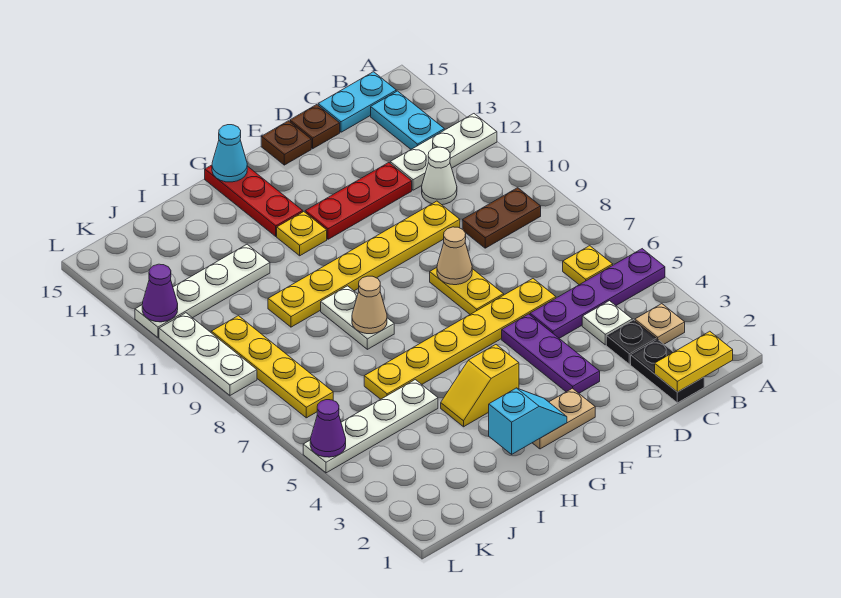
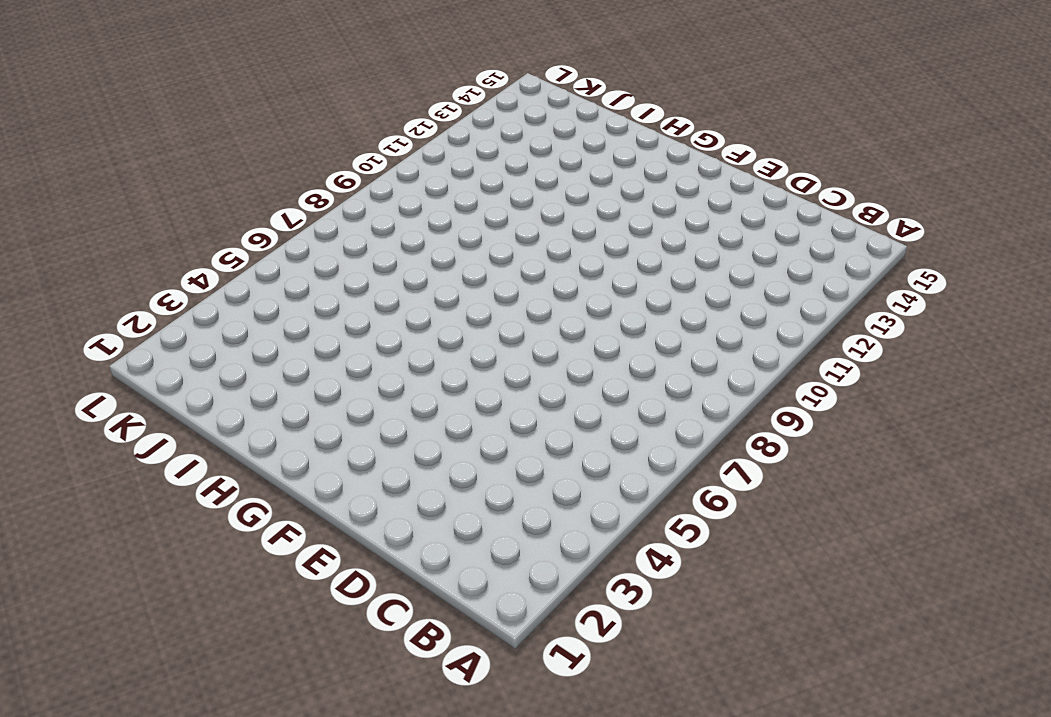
none -> purple 1x4 plate [530,249,665,338]
none -> white 1x3 plate [390,114,497,190]
none -> tan 1x1 plate [635,304,685,344]
none -> yellow 1x1 plate [563,246,613,285]

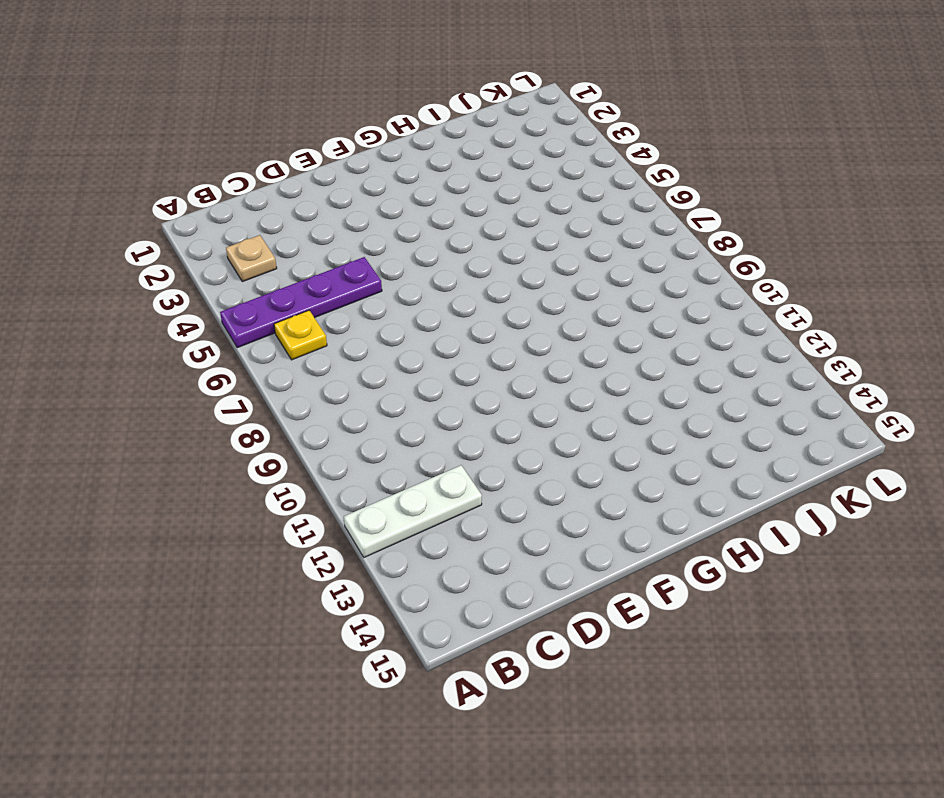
none -> brown 1x2 plate [462,188,541,248]
none -> cyan 1x2 plate [371,91,444,149]
none -> cyan 1x2 plate [318,72,396,132]
none -> black 1x2 plate [631,339,704,403]

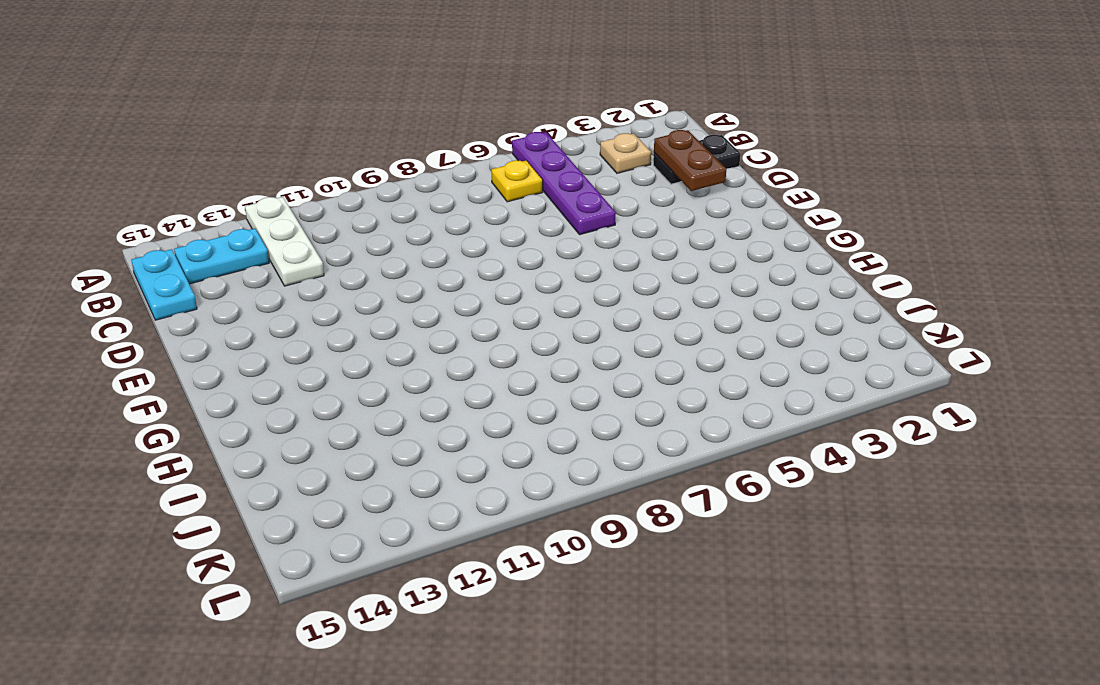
brown 1x2 plate [654,130,726,191] -> brown 1x2 plate moved to [462,188,541,248]
none -> black 1x1 plate [606,320,656,364]
none -> white 1x1 plate [582,301,632,345]
none -> white 1x1 cone [422,147,457,205]
none -> yellow 1x6 plate [364,279,556,399]

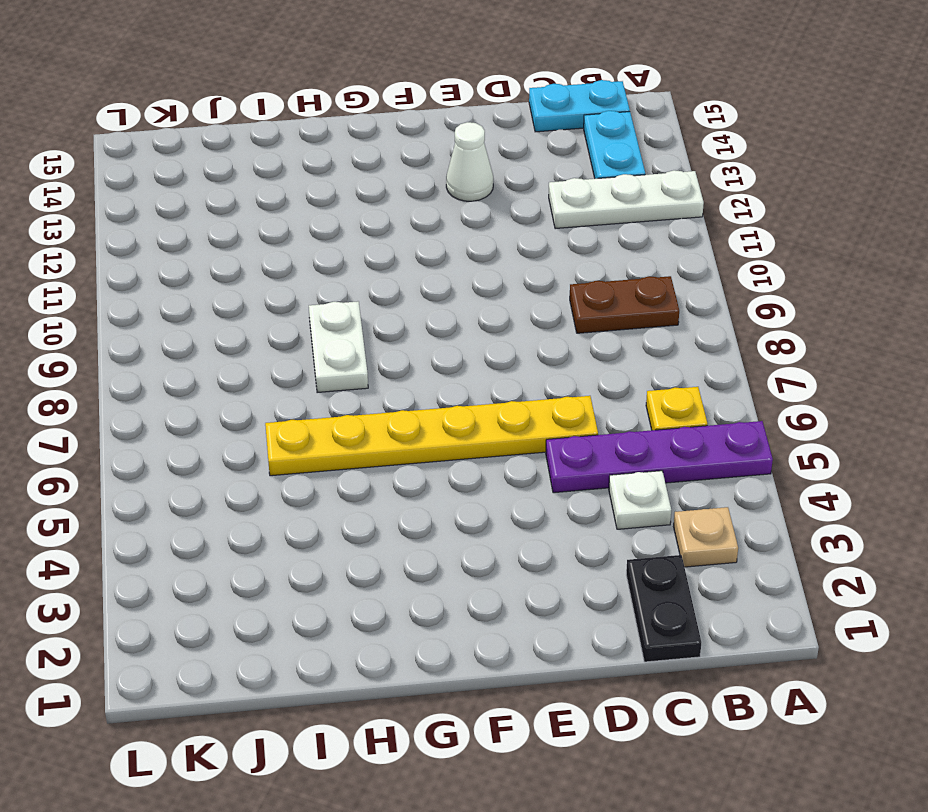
white 1x1 cone [446,122,493,201] -> white 1x1 cone moved to [422,147,457,205]
none -> black 1x1 plate [606,320,656,364]
none -> yellow 1x6 plate [268,201,460,327]
none -> red 1x3 plate [305,163,412,239]
none -> brown 1x1 plate [290,105,340,149]

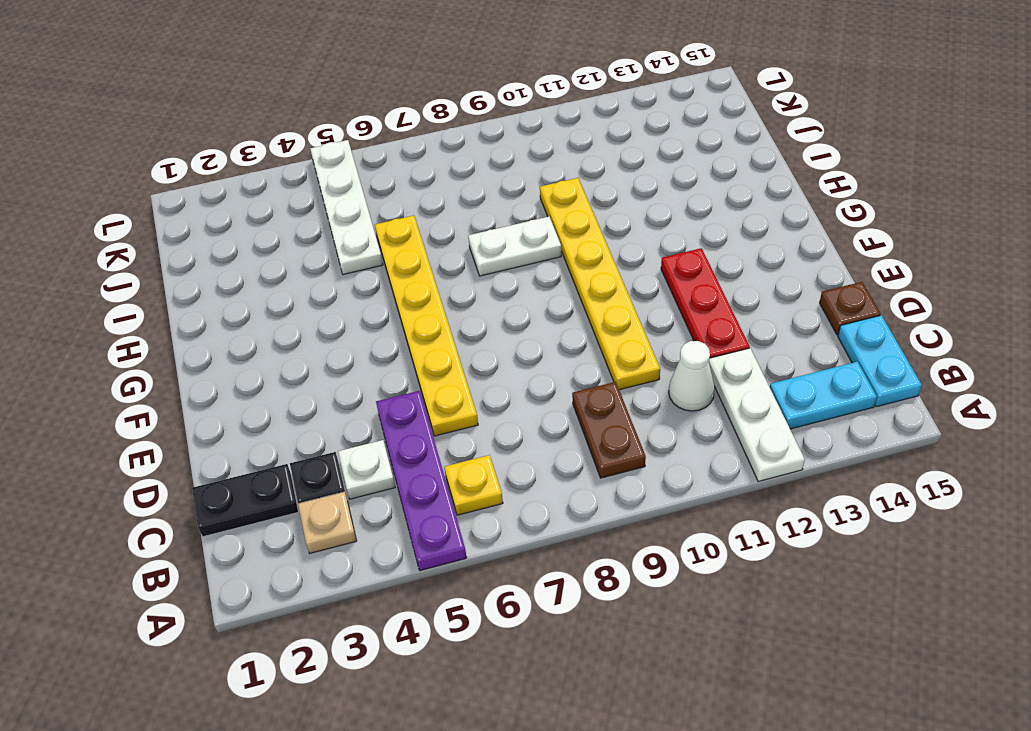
none -> purple 1x3 plate [502,314,600,393]
none -> yellow 1x2 plate [430,268,504,314]
none -> brown 1x1 plate [261,121,311,165]
none -> tan 1x2 plate [533,388,595,449]

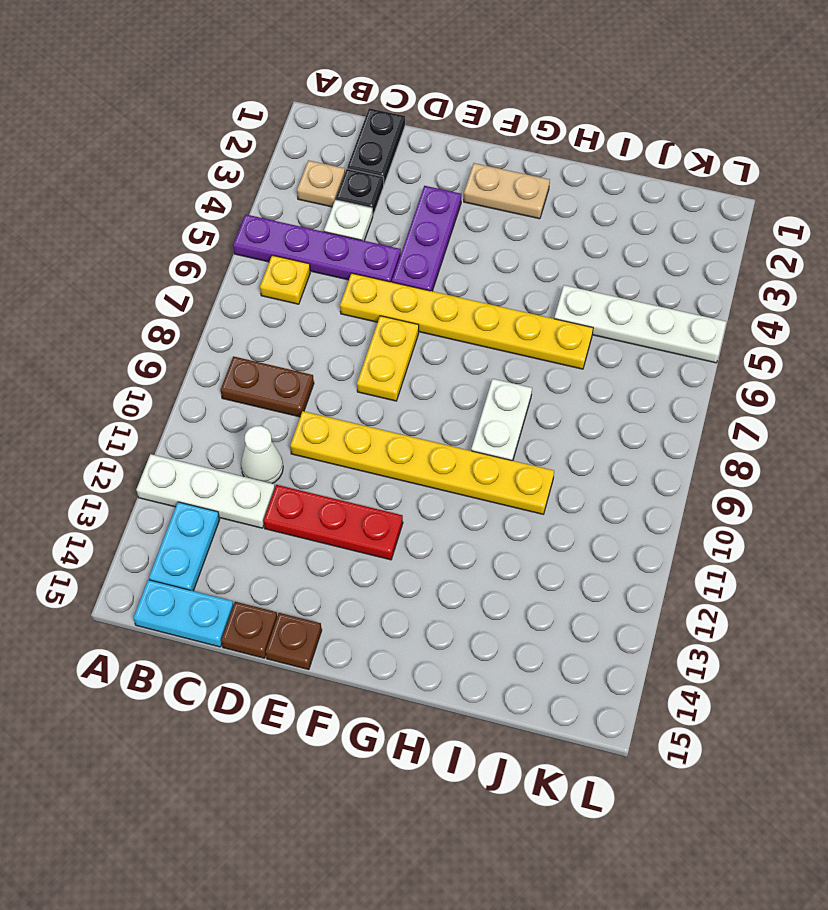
none -> yellow 1x2 slope [441,345,519,427]
none -> yellow 1x1 plate [277,212,327,256]
none -> red 1x3 plate [205,165,303,236]
none -> white 1x4 plate [135,244,270,337]

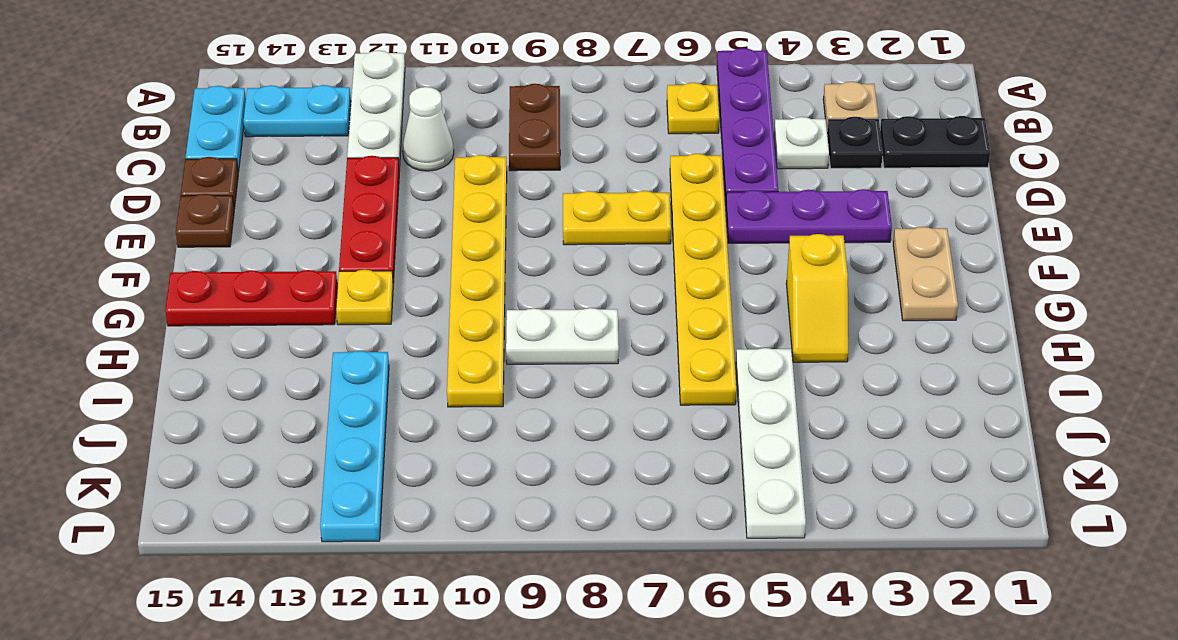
cyan 1x4 plate [320,351,389,542] -> white 1x4 plate [135,244,270,337]
none -> yellow 1x4 plate [211,316,333,418]
none -> white 1x3 plate [159,313,257,395]
none -> yellow 1x2 plate [655,331,733,392]
none -> tan 1x1 cone [437,227,472,285]

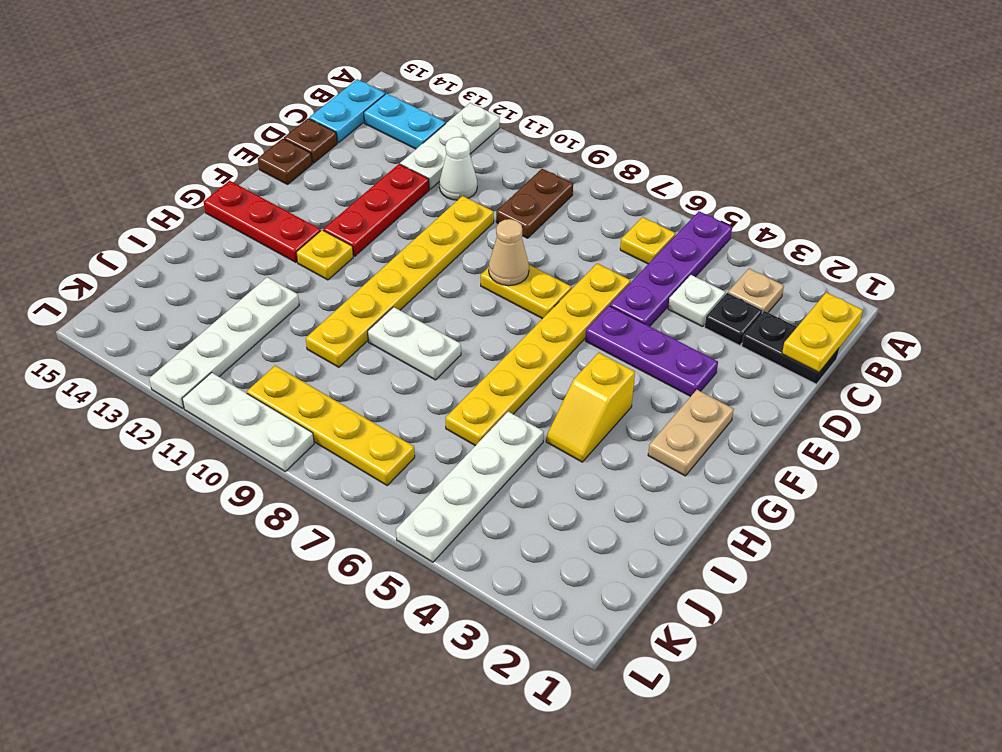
none -> cyan 1x2 slope [489,388,567,454]
none -> cyan 1x1 cone [212,125,247,182]
none -> tan 1x1 cone [352,276,387,334]
none -> purple 1x1 cone [310,400,346,457]

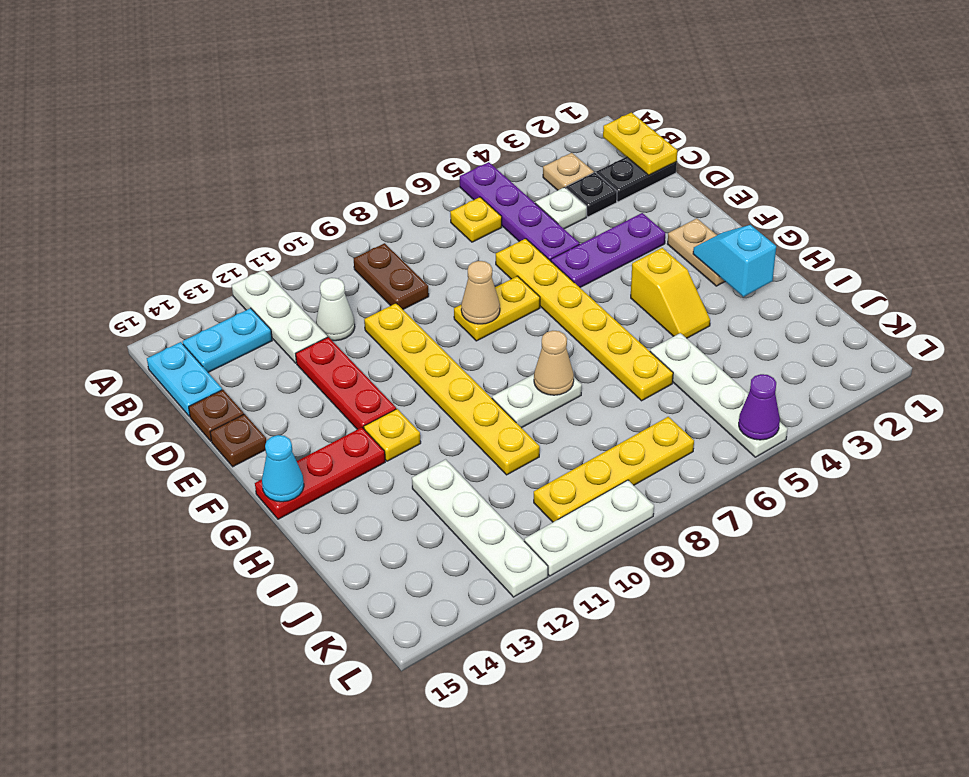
none -> purple 1x1 cone [142,264,178,322]

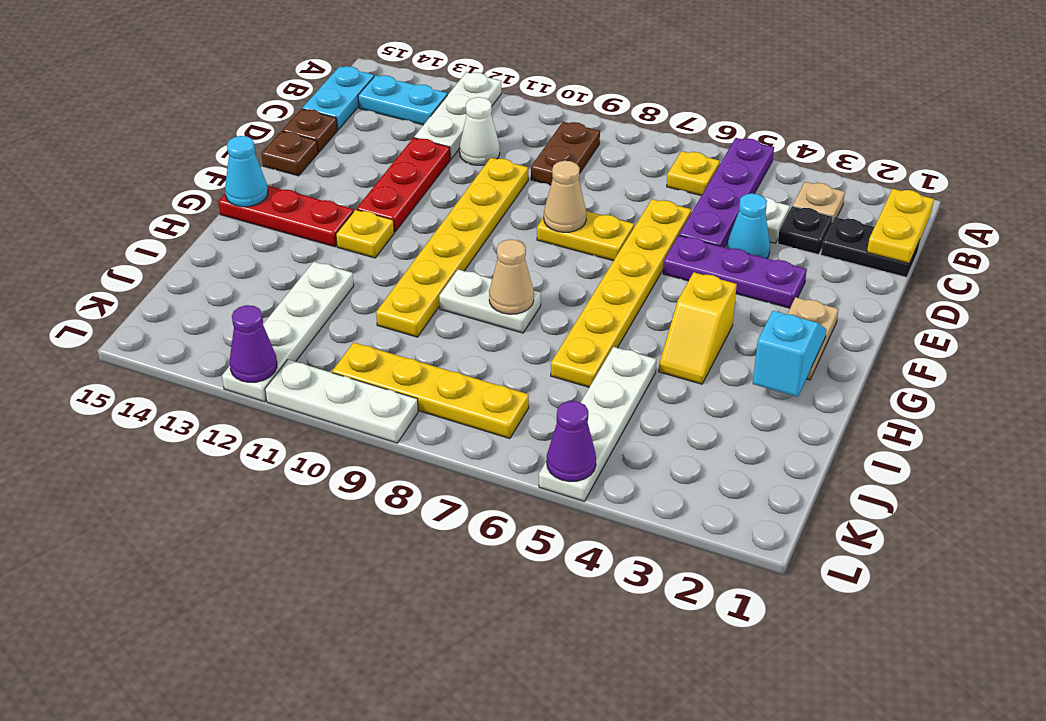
cyan 1x1 cone [727,193,770,258] -> none

